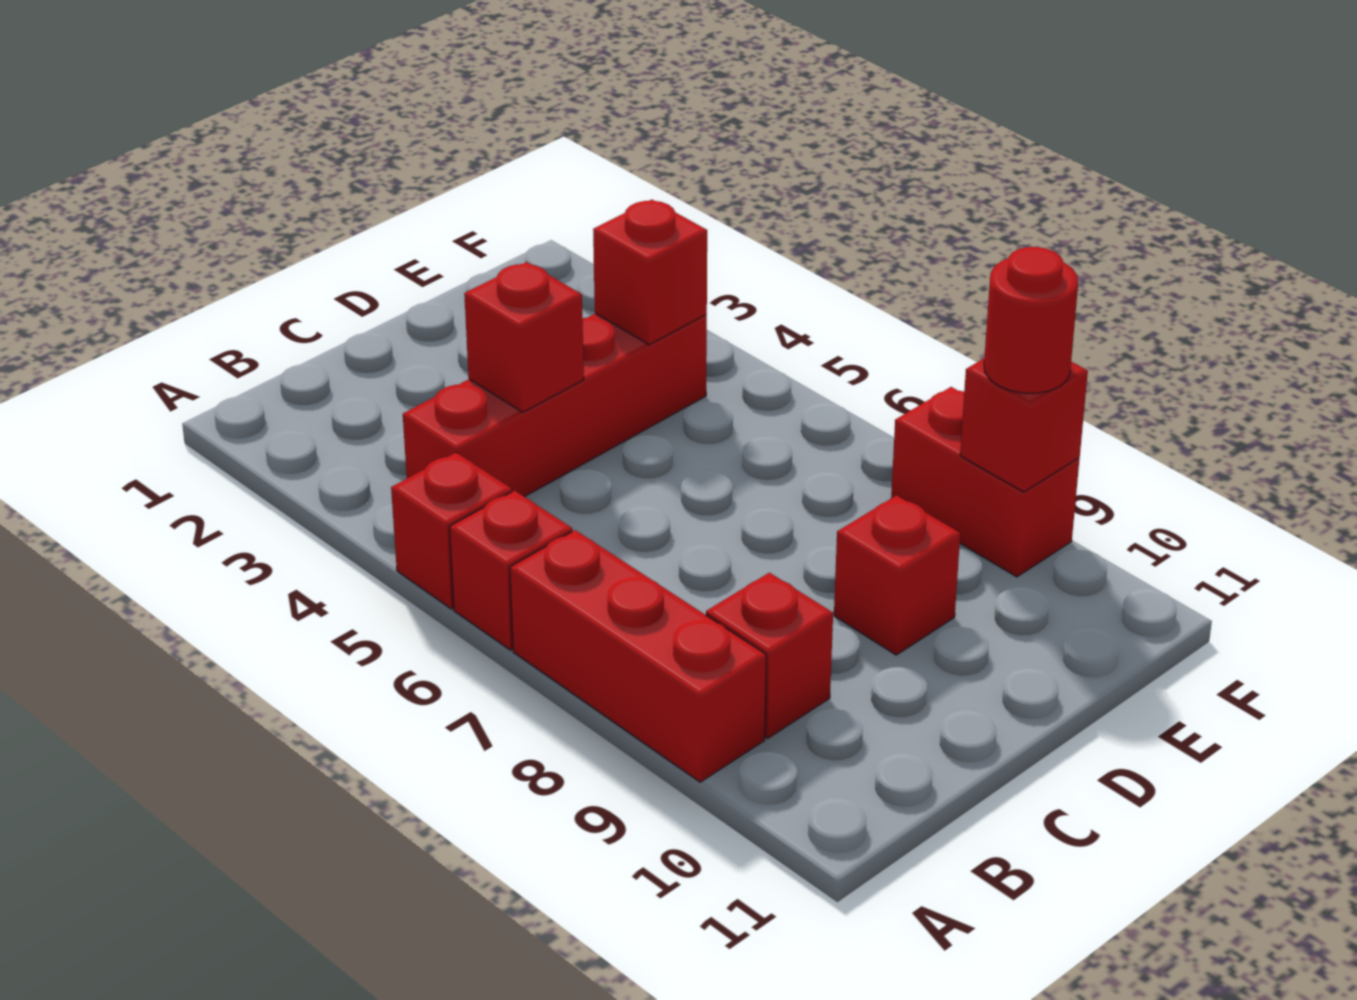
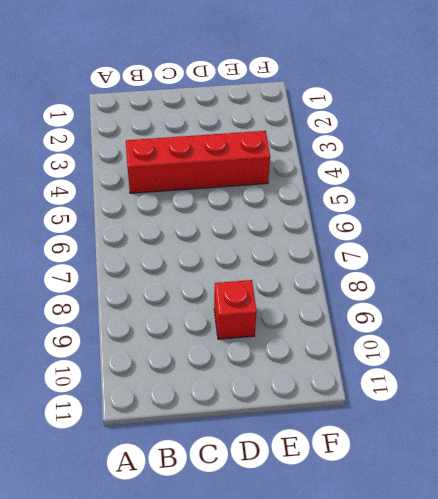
none -> red 1x1 brick [391,452,512,609]
none -> red 1x1 brick [450,491,572,650]

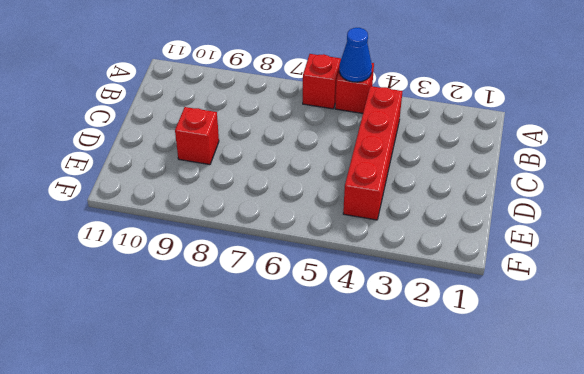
blue 1x1 cone [339,28,372,82] -> none
none -> red 1x3 brick [510,530,766,782]
none -> red 1x1 brick [706,573,833,738]

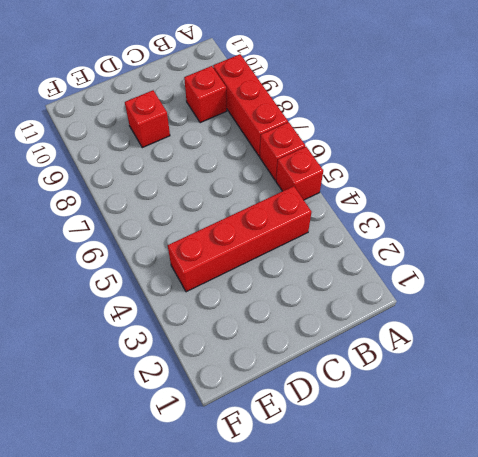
none -> red 1x2 brick [891,387,1080,577]
none -> red 1x1 brick [464,262,584,412]

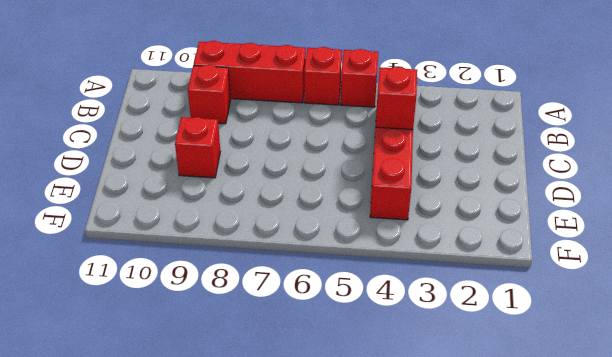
none -> red 1x2 brick [891,387,1080,577]
none -> red 1x1 brick [593,200,707,345]

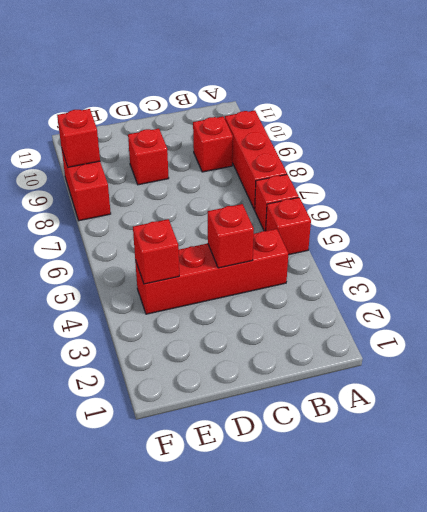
none -> red 1x1 round brick [984,247,1078,393]

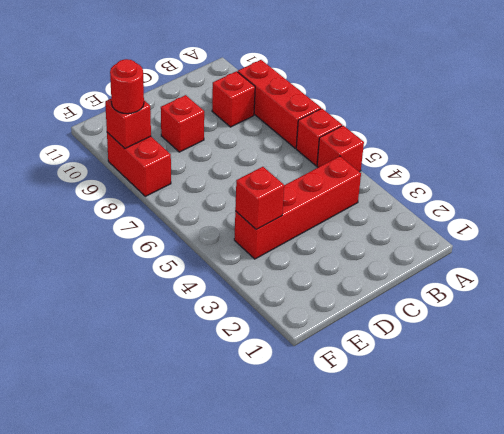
none -> red 1x1 brick [464,262,584,412]

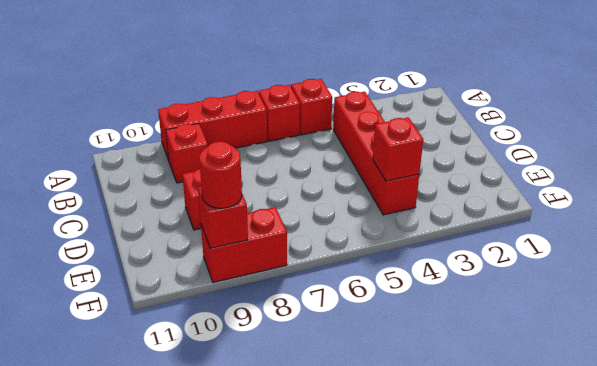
none -> red 1x1 brick [464,262,584,412]

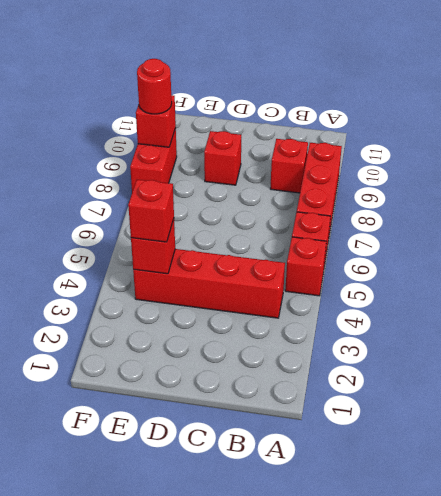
red 1x1 brick [128,179,174,242] -> red 1x1 brick moved to [464,262,584,412]

